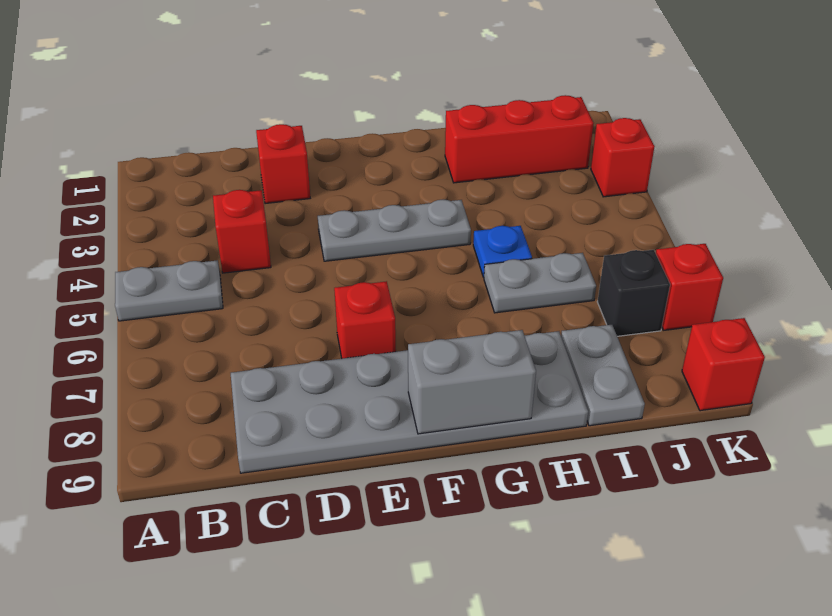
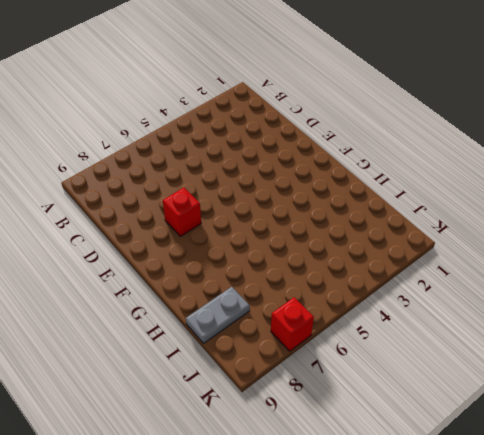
none -> grey 1x2 plate [115,260,223,321]
none -> red 1x1 brick [213,190,271,273]
none -> grey 2x6 plate [231,331,588,473]

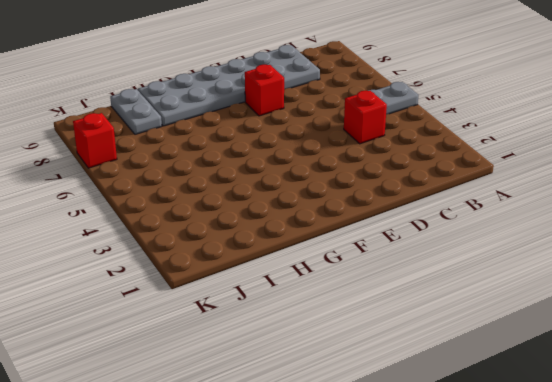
none -> red 1x1 brick [256,124,310,204]
none -> grey 1x3 plate [318,200,471,261]
none -> red 1x3 brick [445,95,594,183]

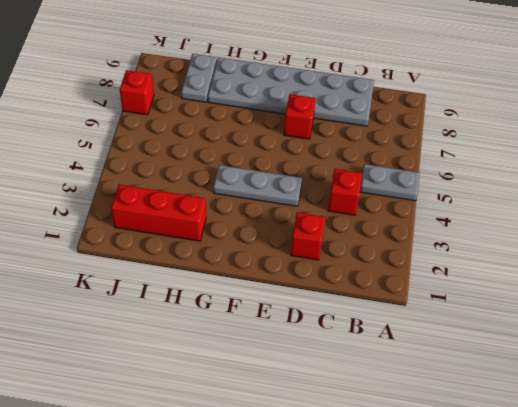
none -> blue 1x1 plate [473,226,532,277]
none -> grey 1x2 plate [484,253,596,313]
none -> black 1x1 brick [597,250,670,336]

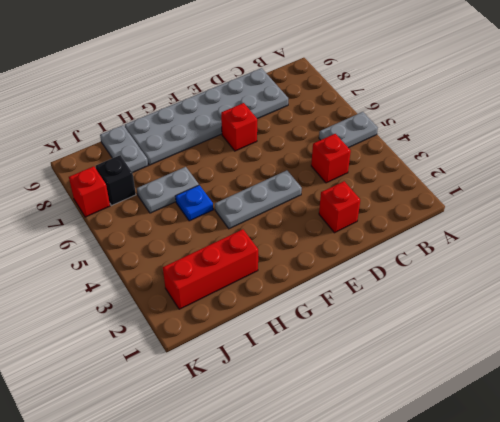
none -> red 1x1 brick [591,118,655,197]
none -> red 1x1 brick [682,318,765,411]
none -> grey 1x2 brick [408,330,536,434]

